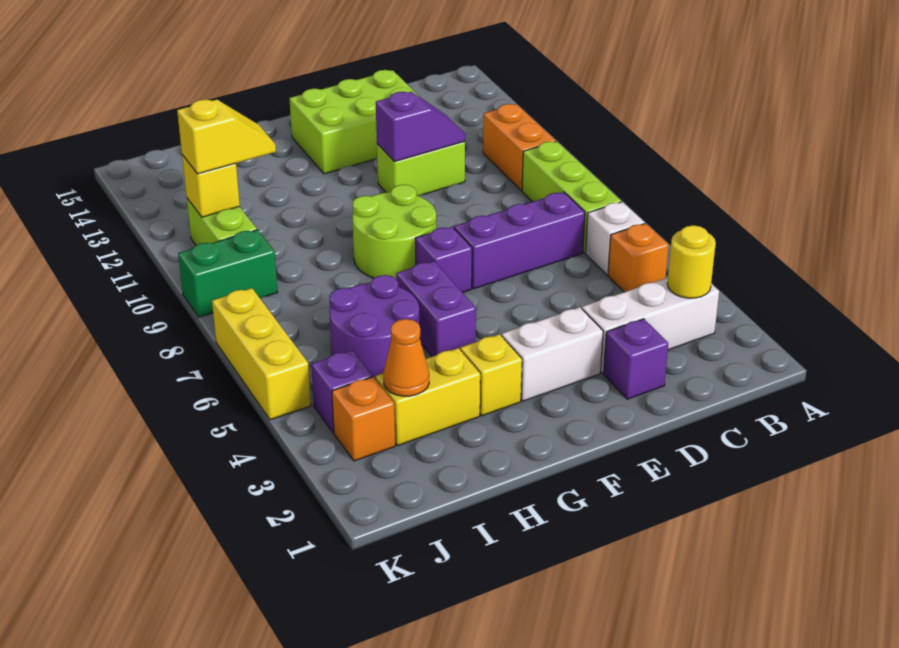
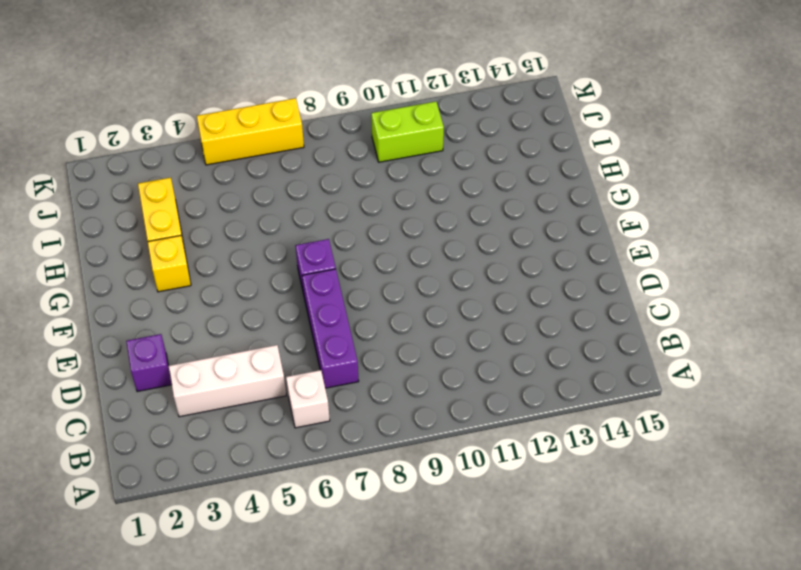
white 1x3 brick [169,345,286,417] -> white 1x3 brick turned to [582,278,719,373]
none -> orange 1x1 brick [608,223,669,292]
none -> lime 1x3 brick [522,141,621,253]
none -> orange 1x2 brick [483,104,556,190]

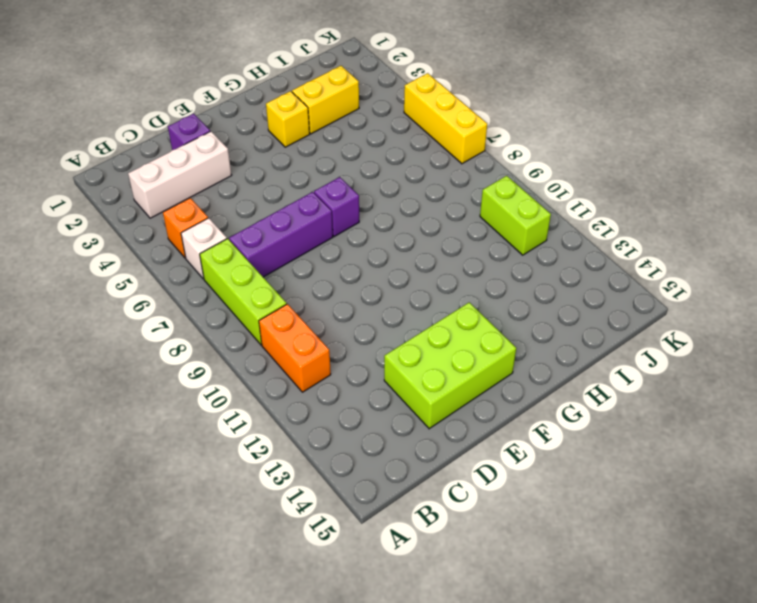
none -> lime 1x2 brick [377,142,465,195]
none -> white 1x2 brick [502,307,603,401]
none -> lime 2x2 round brick [352,185,436,279]

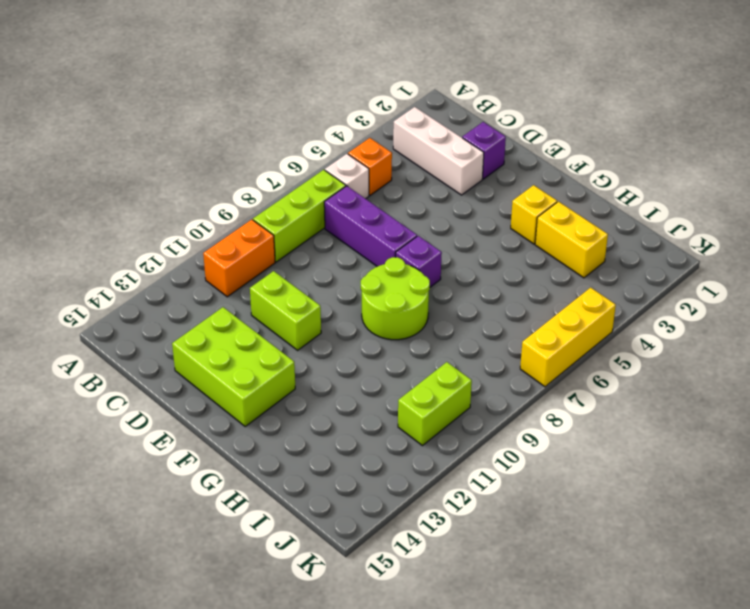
none -> white 1x2 brick [502,307,603,401]
none -> purple 1x2 brick [396,261,476,357]
none -> purple 2x2 round brick [329,275,420,379]

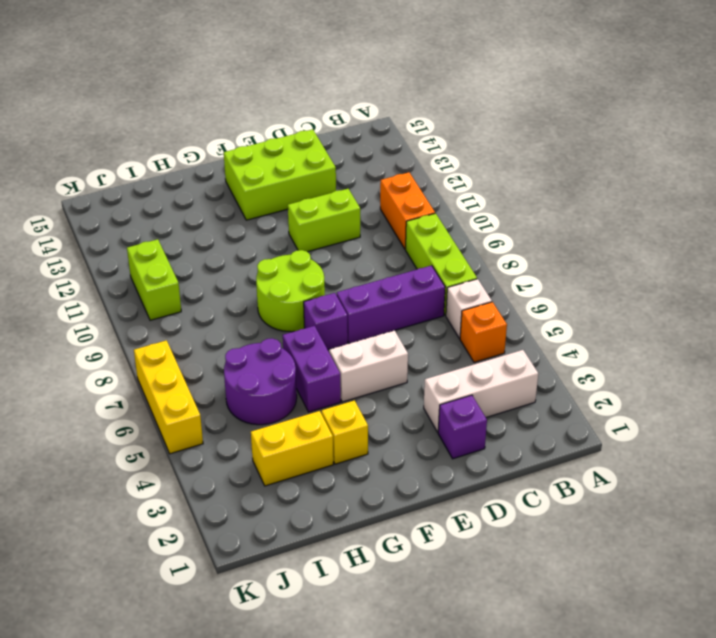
white 1x2 brick [329,330,408,402] -> white 1x2 brick moved to [502,307,603,401]
none -> orange 1x1 brick [332,377,395,461]
none -> purple 1x1 brick [311,350,372,433]
none -> green 1x2 brick [178,230,278,317]

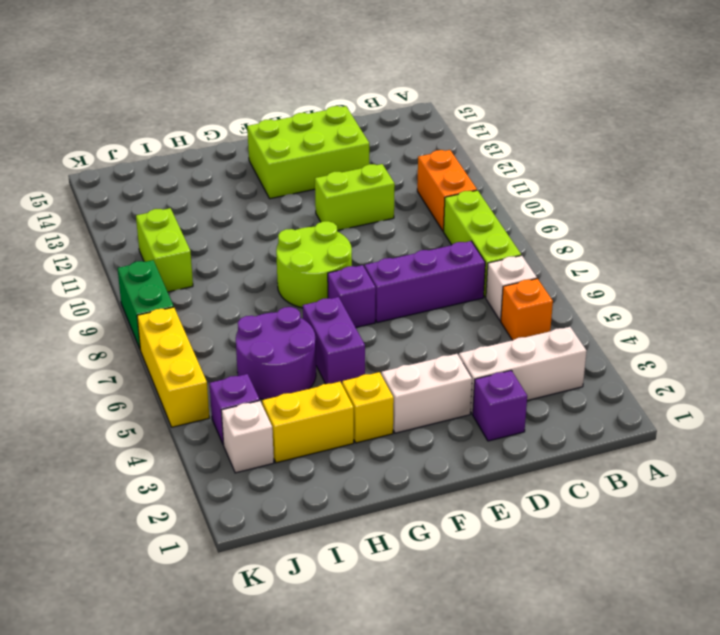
white 1x1 brick [221,401,274,473] -> orange 1x1 brick [332,377,395,461]
green 1x2 brick [118,260,174,349] -> green 1x2 brick turned to [178,230,278,317]
none -> yellow 1x1 round brick [667,225,716,298]
none -> purple 1x2 slope [376,92,465,162]
none -> orange 1x1 cone [383,319,429,396]

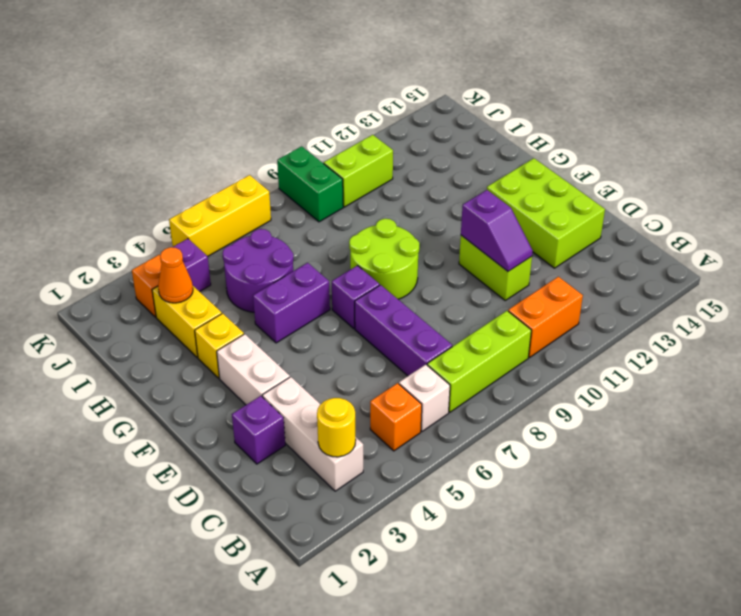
none -> yellow 1x1 brick [182,155,240,217]
none -> yellow 1x2 slope [177,99,276,174]

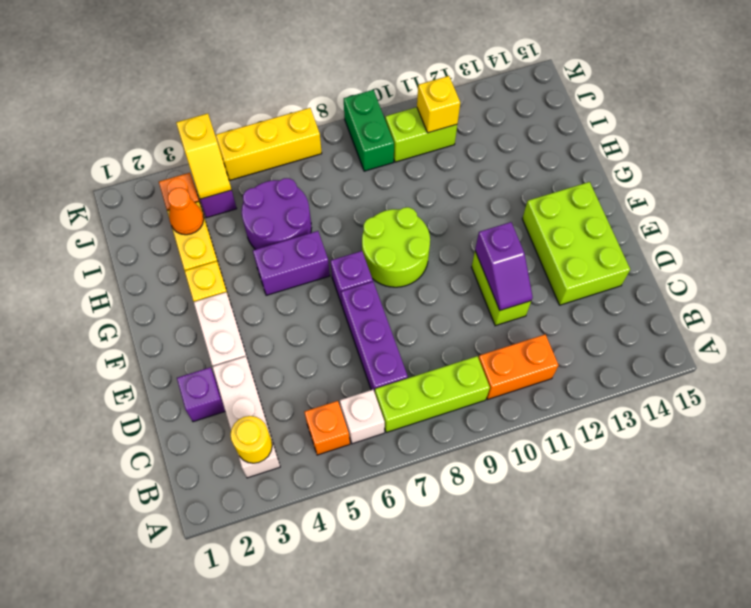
yellow 1x2 slope [176,113,232,199] -> yellow 1x2 slope moved to [177,99,276,174]

